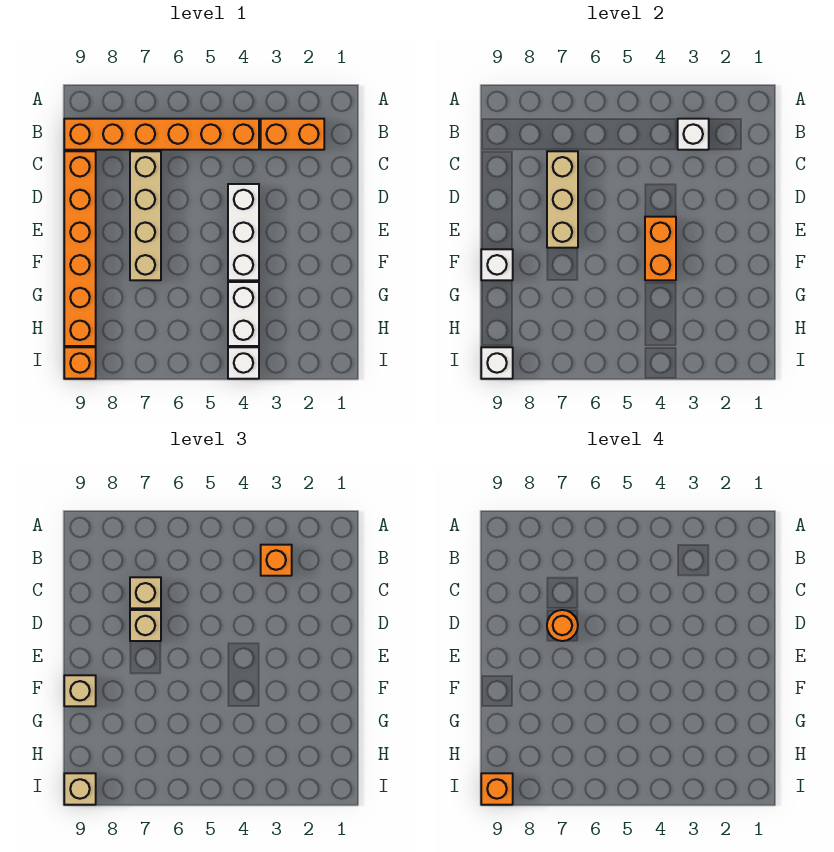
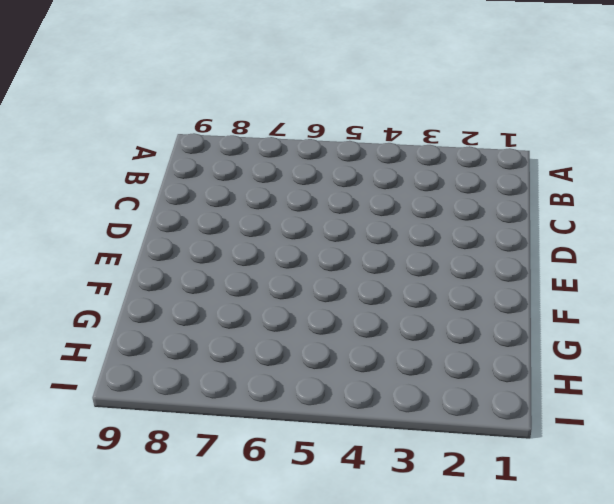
none -> orange 1x2 brick [261,119,324,150]
none -> orange 1x6 brick [64,119,259,150]
none -> tan 1x4 brick [130,151,161,280]

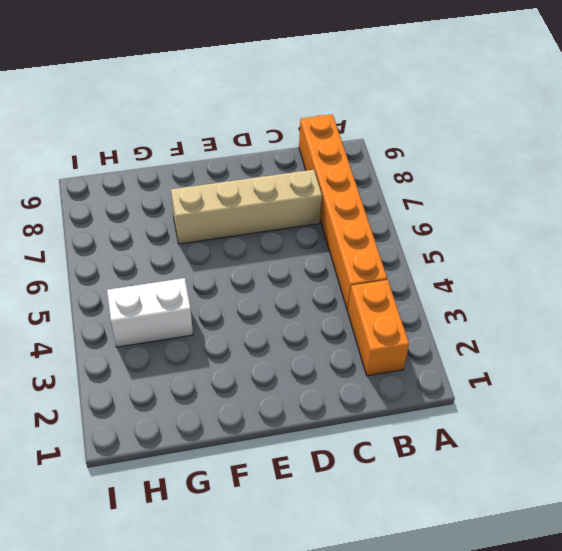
none -> orange 1x6 brick [64,151,96,346]
none -> white 1x3 brick [228,184,259,280]
none -> white 1x1 brick [228,347,259,379]

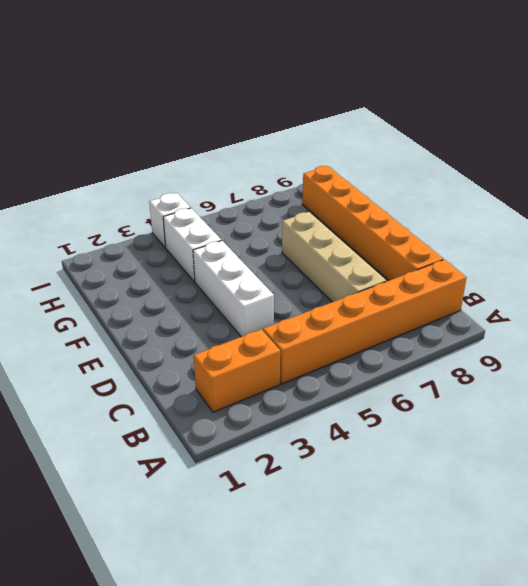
none -> orange 1x1 brick [64,347,96,379]
none -> white 1x1 brick [678,119,709,150]
none -> tan 1x3 brick [547,151,578,248]

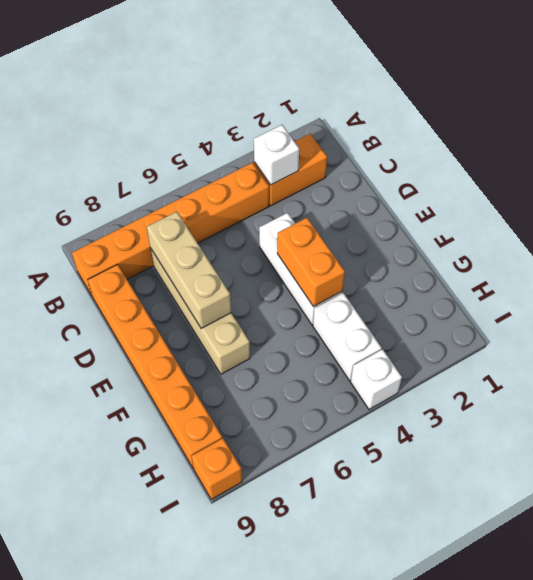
none -> white 1x1 brick [481,249,513,280]
none -> white 1x1 brick [481,347,513,379]
none -> orange 1x1 brick [261,545,292,576]

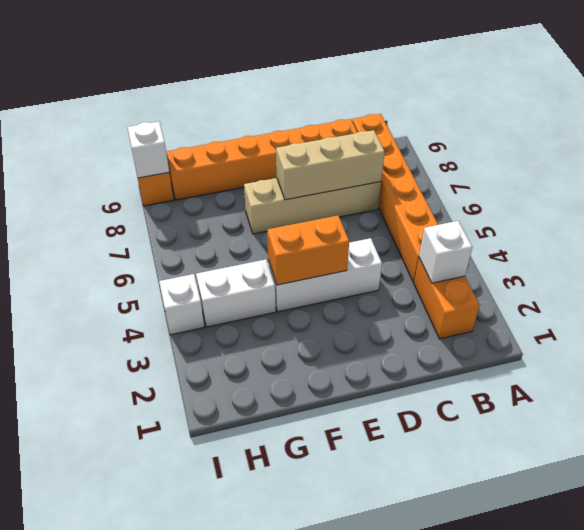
none -> white 1x1 brick [481,249,513,280]
none -> orange 1x1 brick [261,545,292,576]
none -> tan 1x1 brick [130,577,161,608]

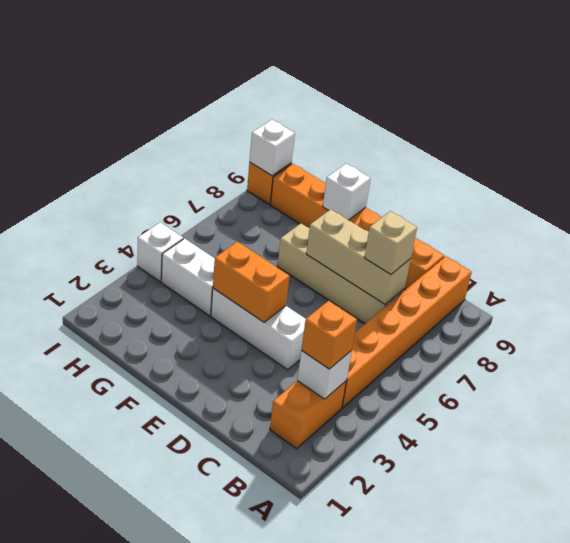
none -> tan 1x1 brick [130,610,161,641]
none -> tan 1x1 brick [64,675,96,706]
none -> tan 1x1 brick [64,773,96,805]

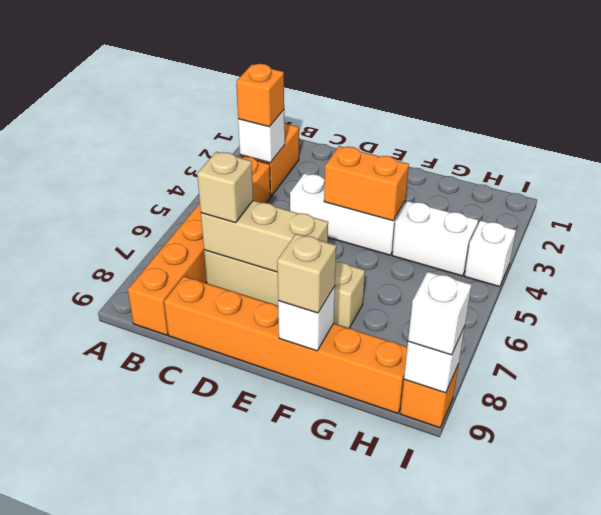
white 1x1 brick [408,272,472,355] -> tan 1x1 brick [64,773,96,805]
none -> tan 1x1 brick [130,610,161,641]
none -> orange 1x1 round brick [547,610,578,641]
none -> orange 1x1 brick [481,773,513,805]

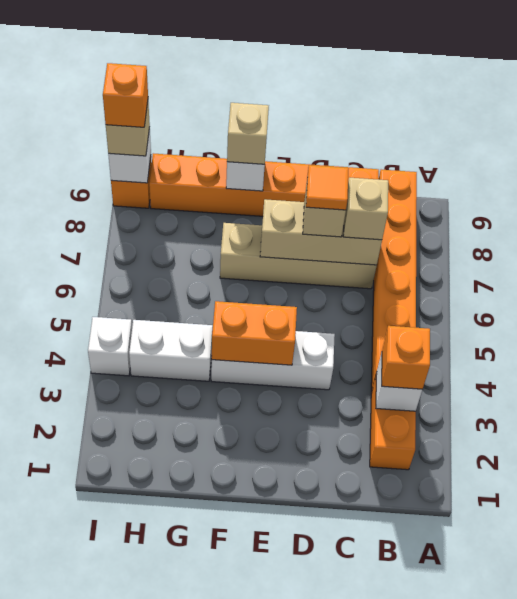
orange 1x1 tile [306,165,349,210] -> orange 1x1 round brick [547,610,578,641]

